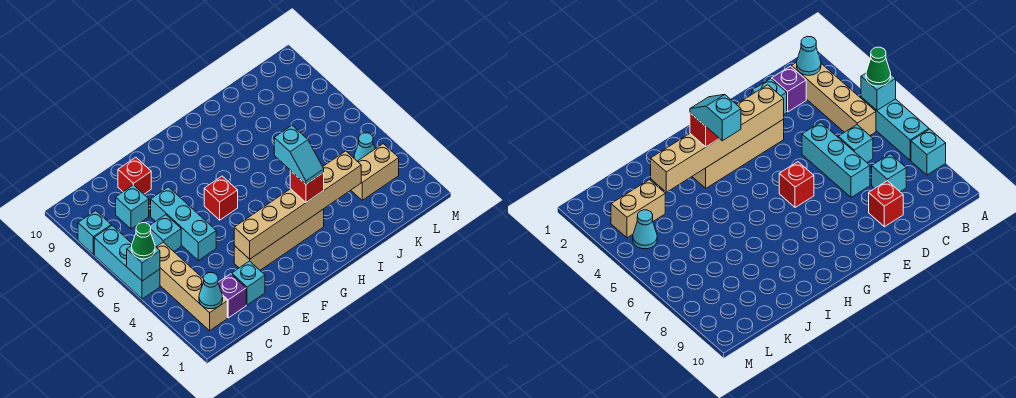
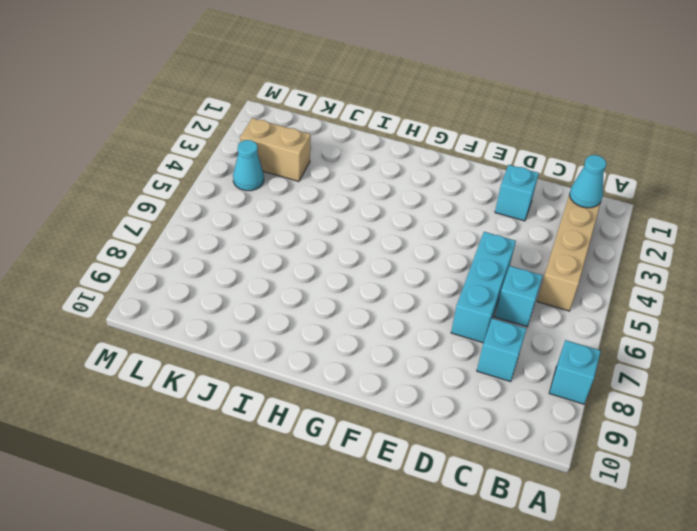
none -> cyan 1x3 brick [94,226,160,299]
none -> purple 1x1 brick [218,274,246,318]
none -> red 1x1 brick [118,157,151,194]

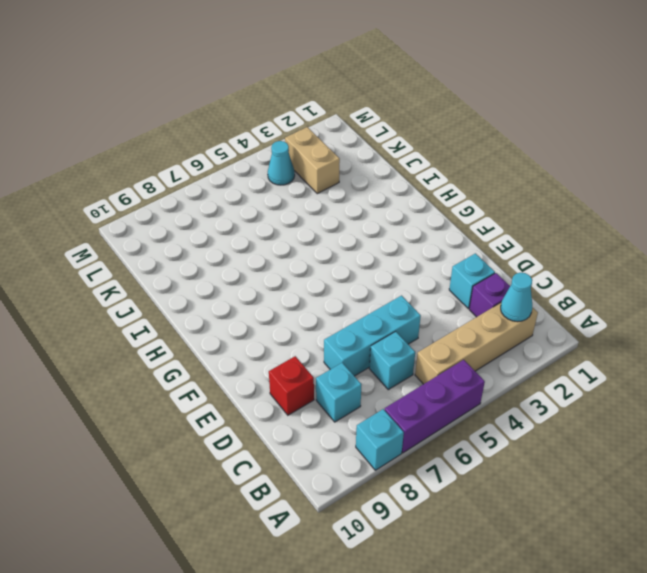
purple 1x3 brick [385,360,485,453] -> cyan 1x3 brick [94,226,160,299]
none -> tan 1x4 brick [234,209,324,270]
none -> red 1x1 brick [204,176,238,220]
none -> cyan 1x1 brick [127,246,160,281]

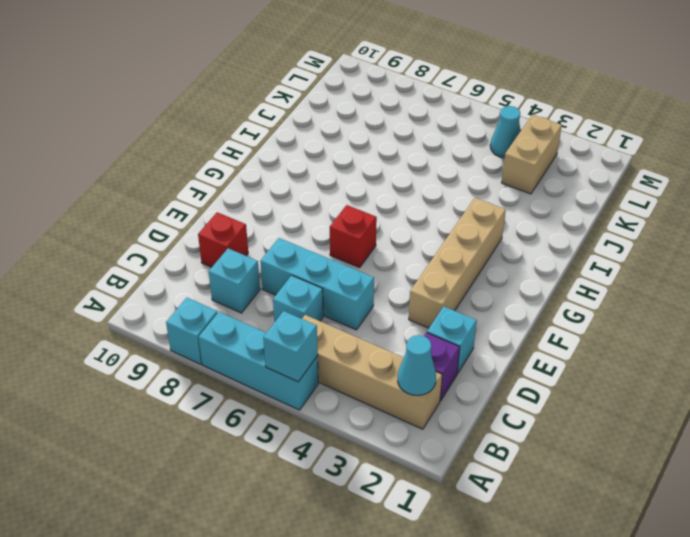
none -> tan 1x6 brick [234,151,361,259]
none -> green 1x1 cone [132,223,155,259]
none -> red 1x1 brick [290,171,324,202]

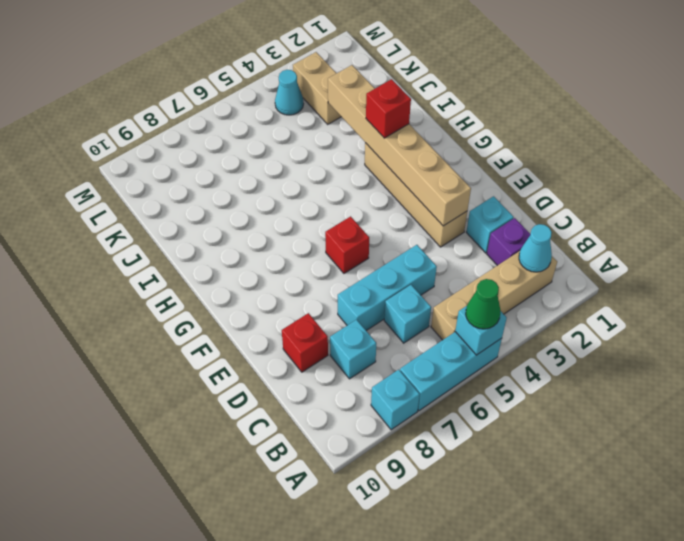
none -> cyan 1x2 slope [274,126,324,184]

